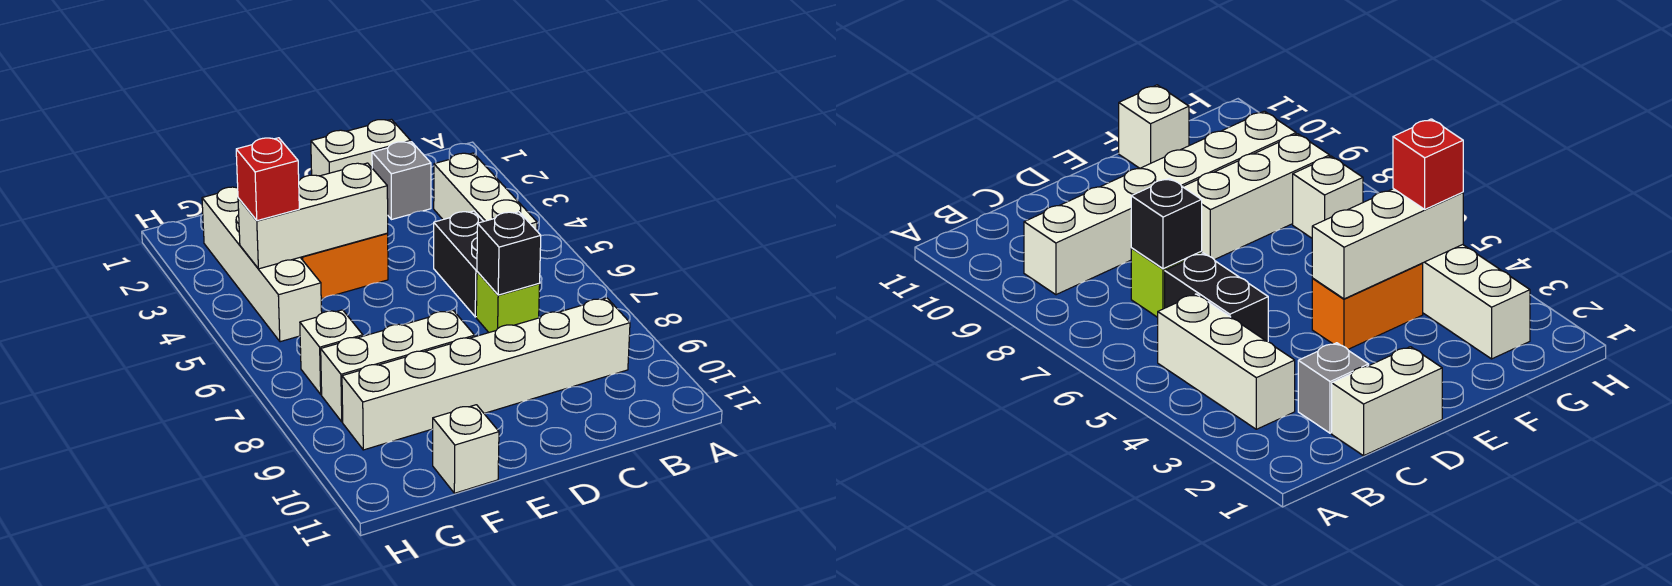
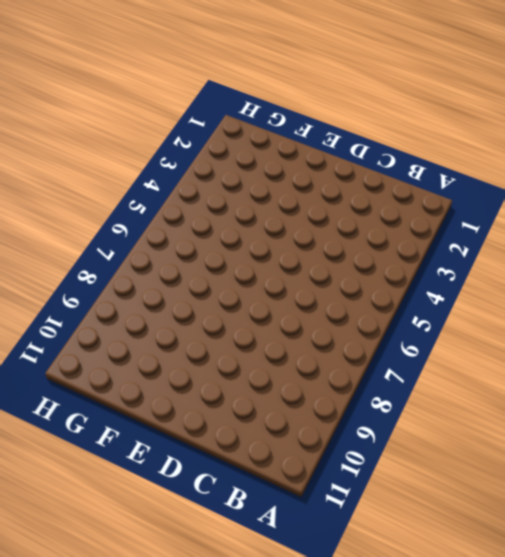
none -> white 1x3 brick [434,153,537,231]
none -> white 1x6 brick [342,298,630,450]
none -> white 1x2 brick [311,119,411,176]

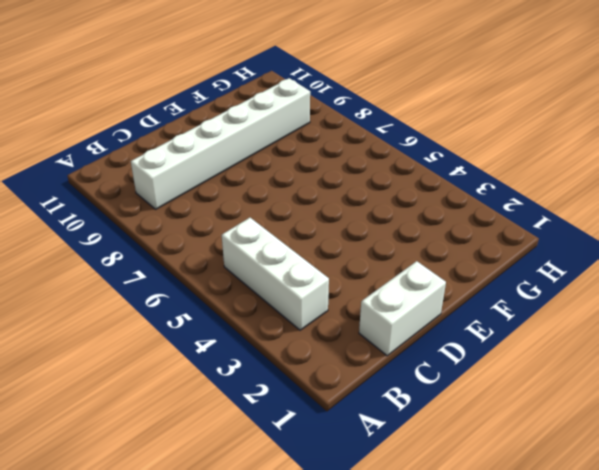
none -> grey 1x1 brick [372,142,431,220]
none -> black 1x2 brick [434,211,484,317]
none -> lime 1x1 brick [476,272,540,332]

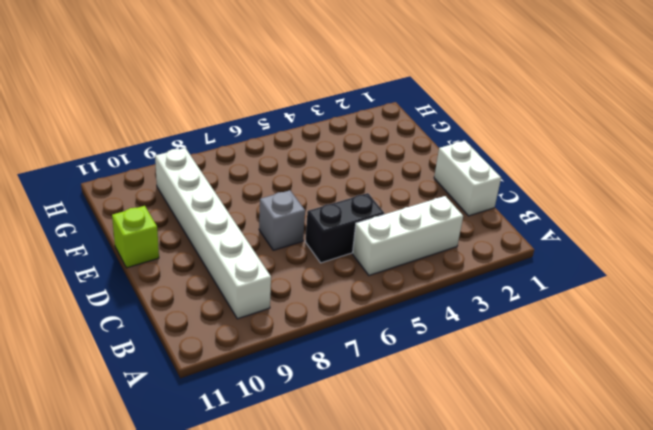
grey 1x1 brick [259,190,305,250] -> grey 1x1 brick moved to [372,142,431,220]
lime 1x1 brick [112,206,159,268] -> lime 1x1 brick moved to [476,272,540,332]
none -> orange 1x2 brick [300,233,388,299]
none -> white 1x3 brick [321,310,475,422]
none -> white 1x1 brick [433,405,499,493]

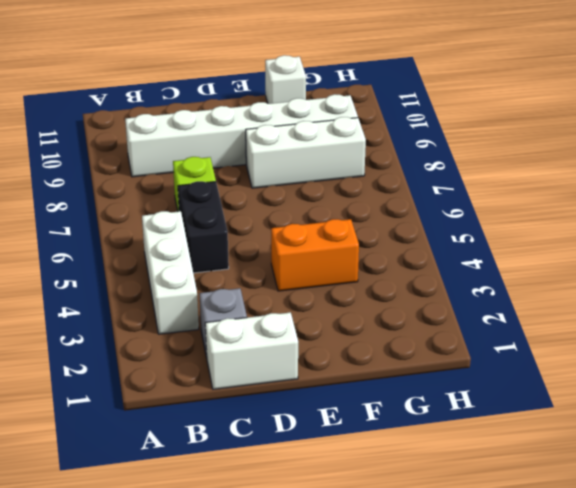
none -> white 1x4 brick [202,187,322,342]
none -> white 1x1 brick [300,310,363,395]
none -> black 1x1 brick [477,212,541,295]

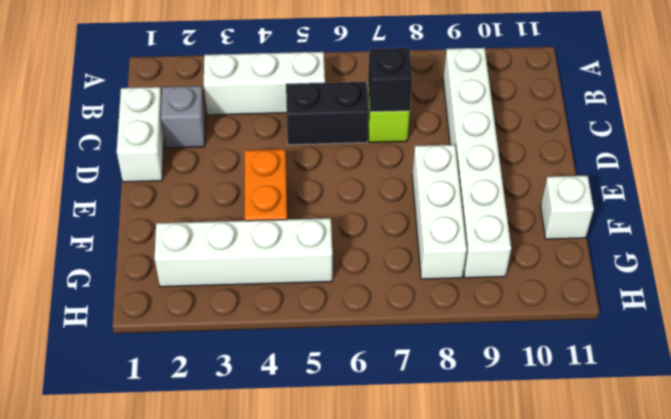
none -> white 1x1 brick [300,310,363,395]
none -> white 1x3 brick [238,163,388,269]
none -> red 1x1 brick [236,138,299,221]

